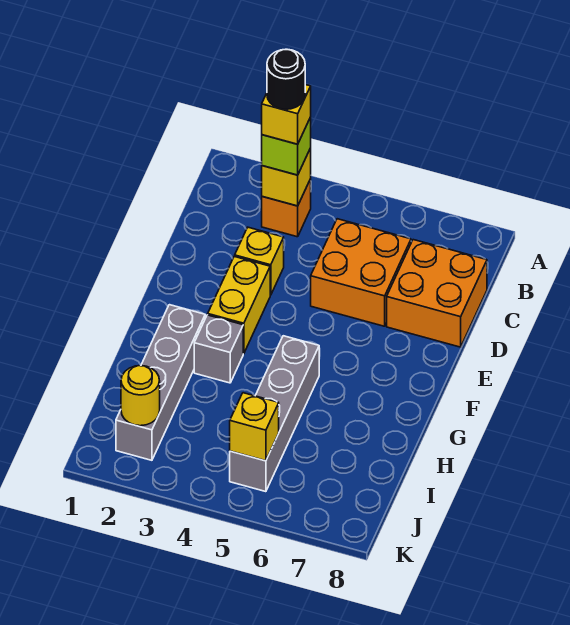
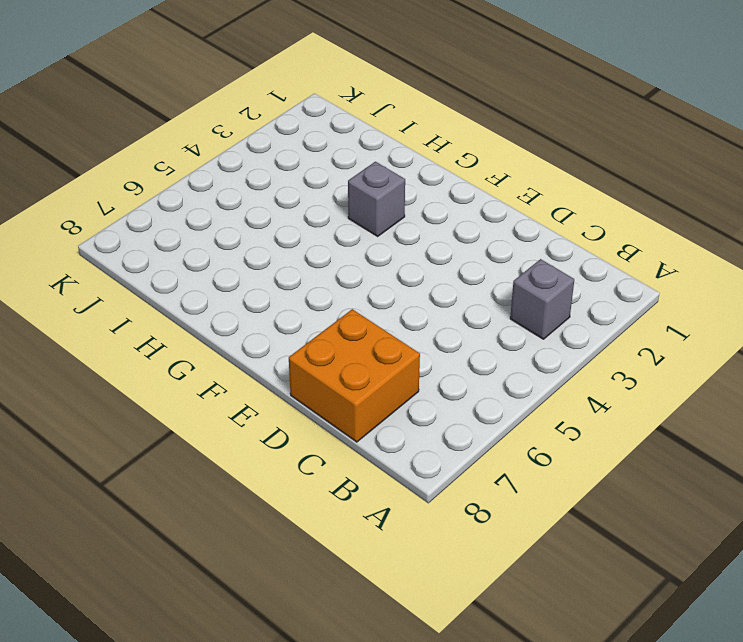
grey 1x1 brick [510,259,574,339] -> orange 1x1 brick [262,179,311,237]
none -> orange 2x2 brick [311,219,411,326]
none -> yellow 1x1 brick [235,227,284,295]
none -> yellow 1x2 brick [208,256,270,354]

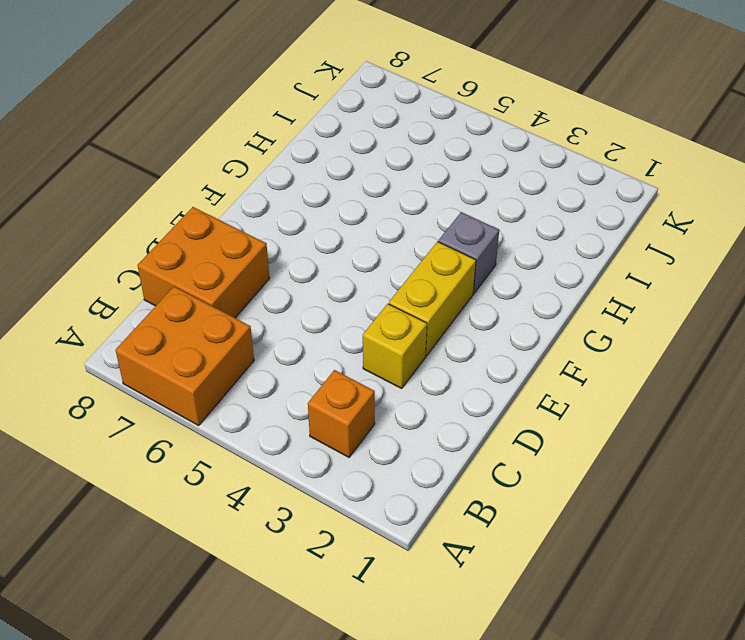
orange 2x2 brick [116,286,254,425] -> orange 2x2 brick moved to [311,219,411,326]
none -> grey 1x4 brick [116,305,205,460]
none -> grey 1x4 brick [230,336,319,492]
none -> yellow 1x1 brick [262,148,311,206]

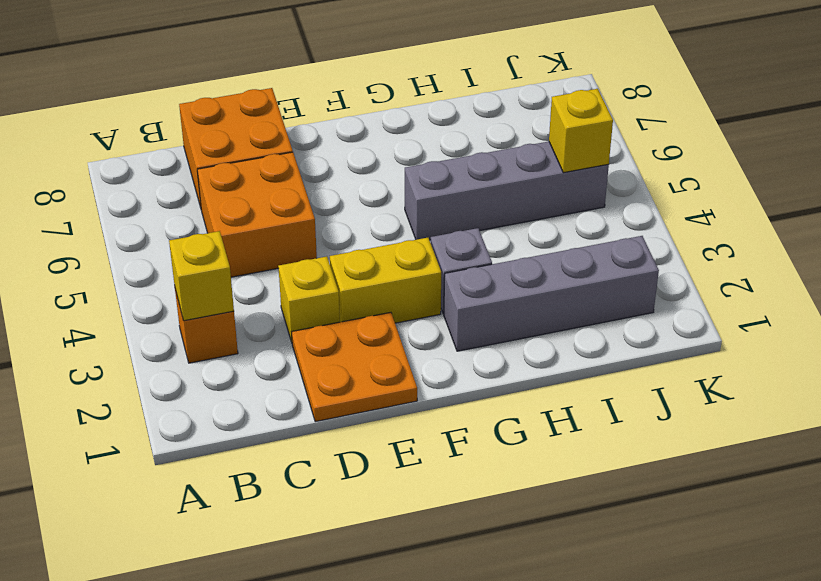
orange 2x2 plate [292,312,417,422] -> none
none -> yellow 1x1 round brick [121,366,160,426]
none -> lime 1x1 brick [262,117,311,175]
none -> yellow 1x1 brick [262,85,311,144]

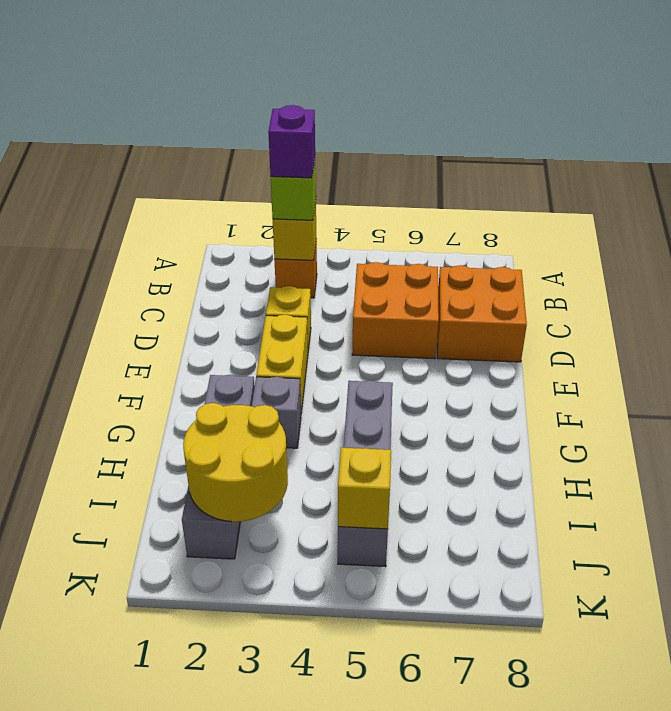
purple 1x1 brick [268,105,315,178] -> yellow 1x1 brick [262,85,311,144]
yellow 2x2 round brick [183,403,288,522] -> yellow 1x1 round brick [121,366,160,426]
none -> black 1x1 round brick [267,49,305,109]

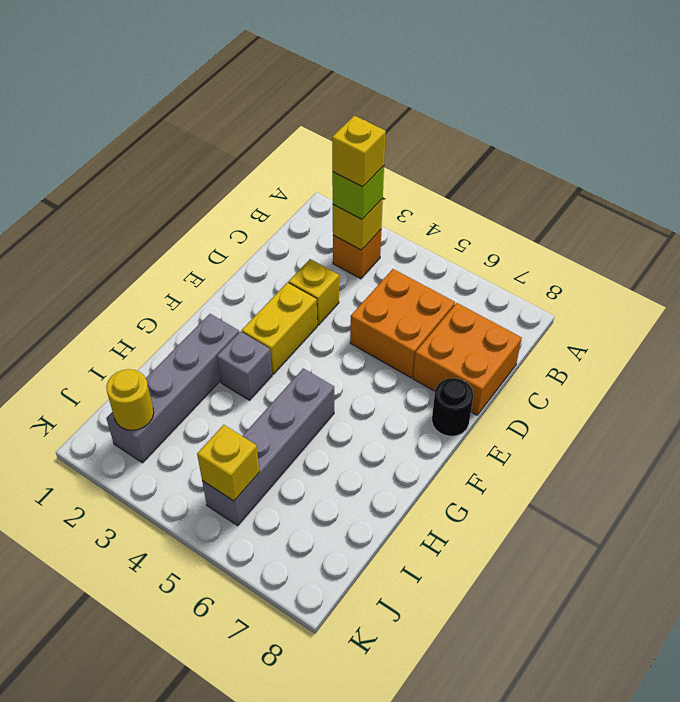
black 1x1 round brick [432,378,473,436] -> black 1x1 round brick moved to [267,49,305,109]

